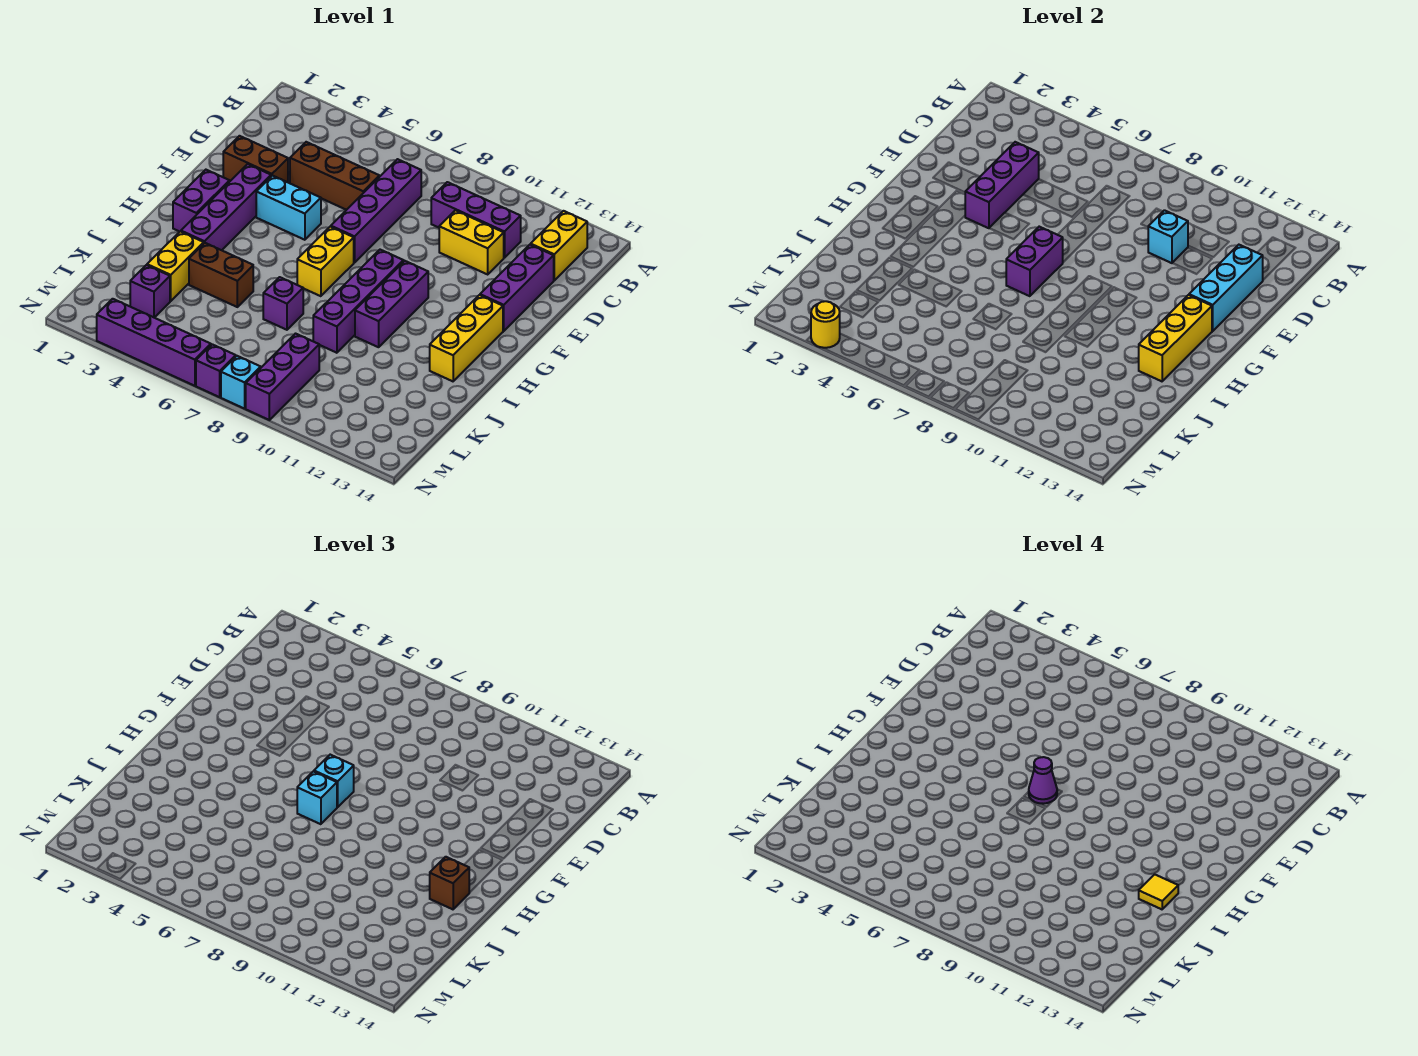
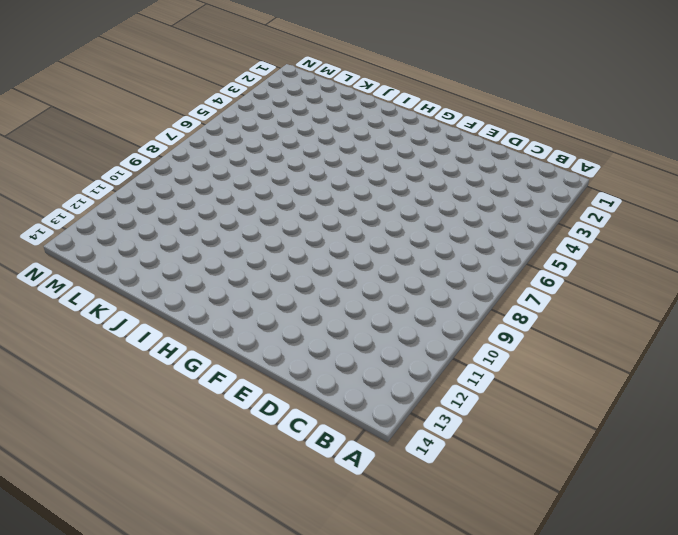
none -> yellow 1x2 brick [531,211,587,280]
none -> purple 1x4 brick [331,159,421,263]
none -> purple 1x3 brick [431,182,521,258]
none -> brown 1x3 brick [290,142,379,210]

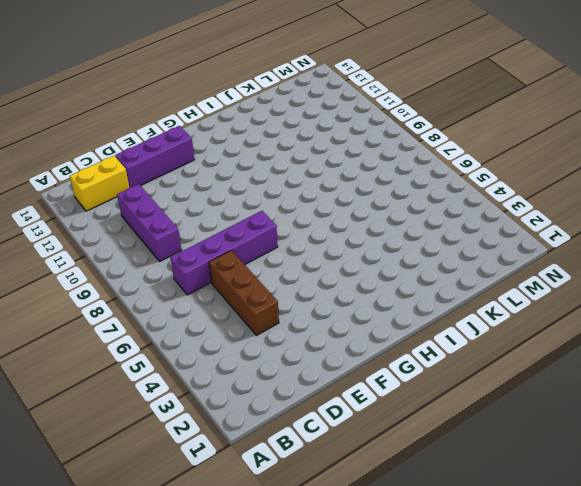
none -> yellow 1x2 brick [439,210,504,274]
none -> brown 1x2 brick [223,136,288,182]
none -> purple 1x4 brick [181,164,271,250]
none -> cyan 1x2 brick [256,176,321,240]

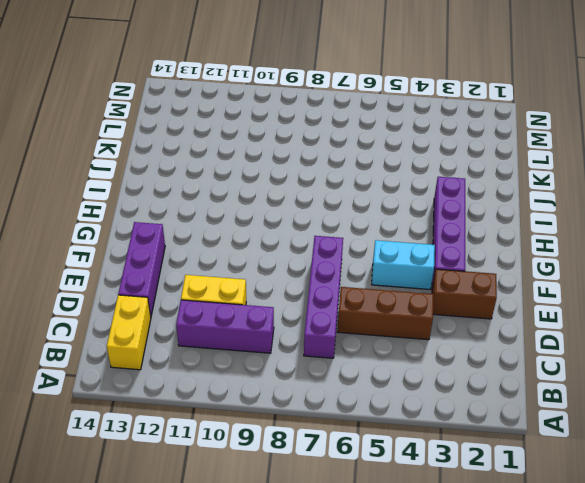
none -> purple 1x2 brick [173,170,229,232]
none -> yellow 1x2 brick [297,227,354,296]
none -> purple 1x4 brick [313,250,404,353]
none -> purple 1x3 brick [355,261,428,347]

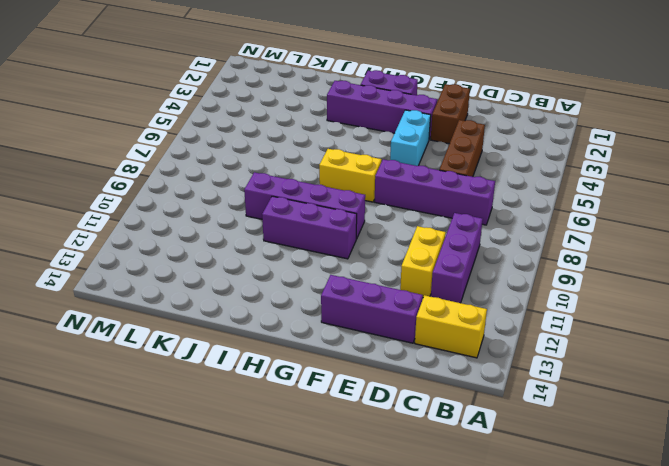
none -> yellow 1x3 brick [430,295,503,381]
none -> yellow 1x2 brick [147,231,204,301]
none -> brown 1x2 brick [189,243,253,307]
none -> purple 1x1 brick [263,277,303,330]

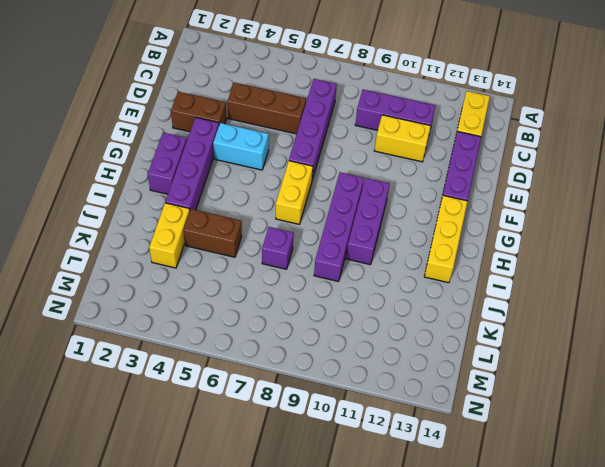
none -> purple 1x1 brick [130,265,170,318]
none -> purple 1x3 brick [246,334,319,420]
none -> purple 1x4 brick [97,299,211,386]
none -> purple 1x1 brick [196,344,236,397]

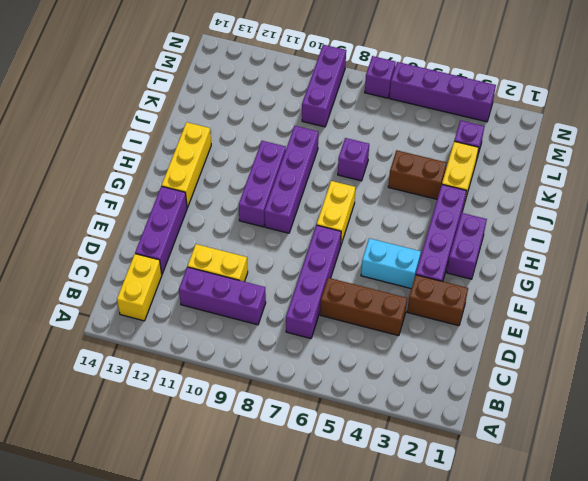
none -> cyan 1x1 brick [221,356,261,409]
none -> purple 1x3 brick [965,142,1039,228]
none -> cyan 1x1 brick [1148,210,1188,263]
none -> cyan 1x3 brick [1189,245,1263,331]

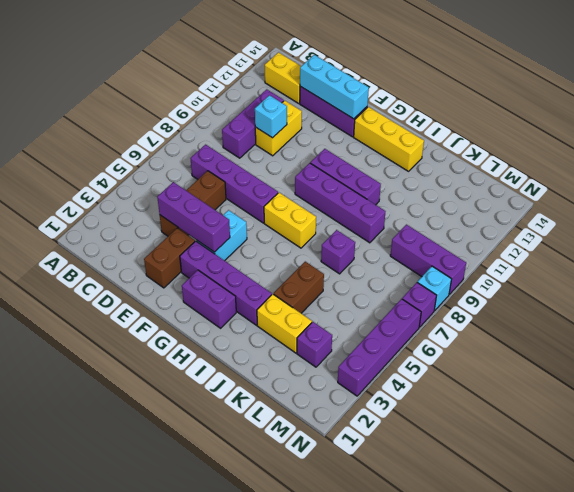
none -> purple 1x2 brick [1006,227,1063,296]
none -> yellow 1x3 brick [1139,295,1212,381]
none -> yellow 1x1 round brick [811,301,840,348]
none -> cyan 1x1 brick [314,755,354,807]

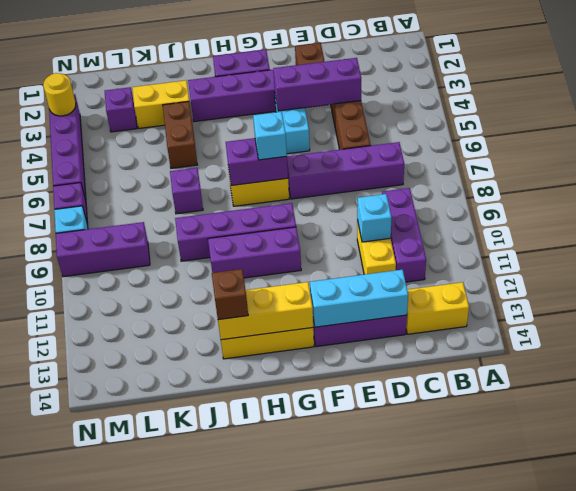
none -> cyan 1x1 brick [297,771,337,824]
none -> purple 1x1 cone [1029,757,1057,804]
none -> yellow 1x1 tile [1139,874,1178,909]

